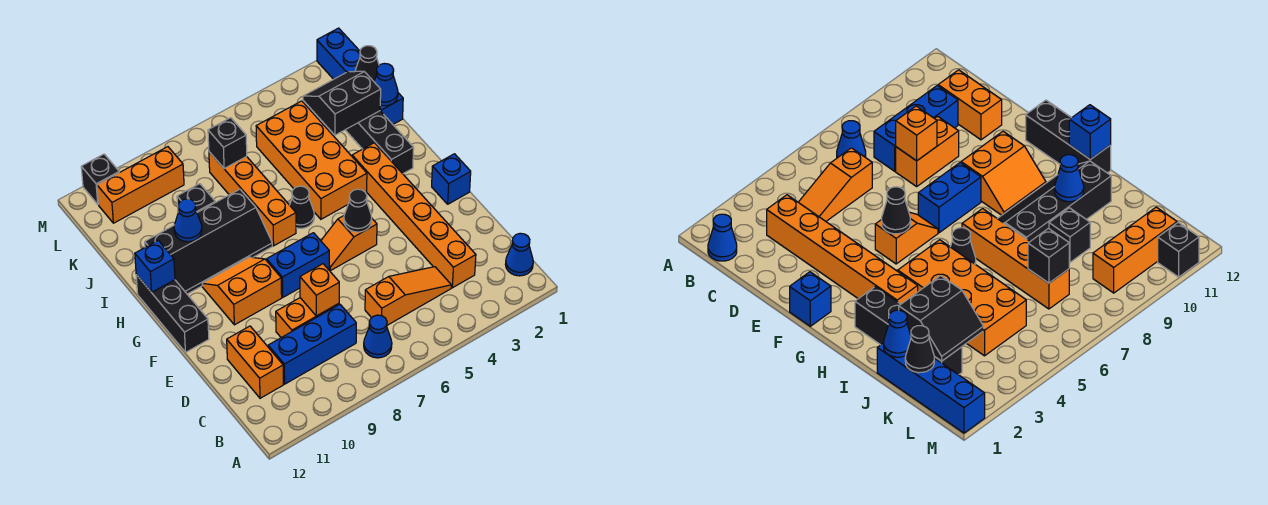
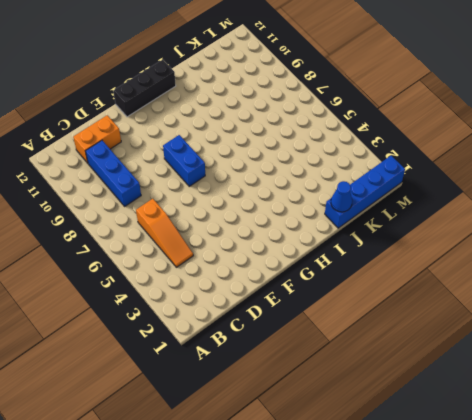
none -> blue 1x1 cone [505,233,533,276]
none -> blue 1x1 cone [364,315,392,358]
none -> orange 1x6 brick [352,143,476,288]

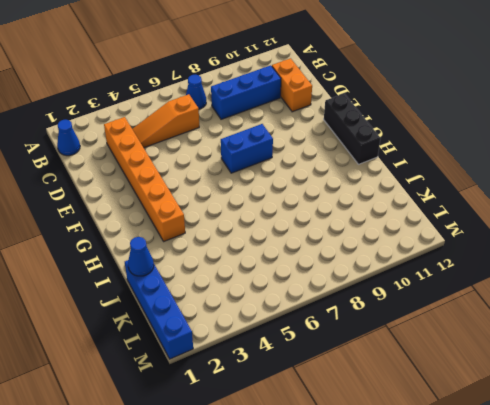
none -> orange 1x2 brick [276,298,339,338]
none -> blue 1x1 brick [432,154,471,204]
none -> orange 1x2 slope [321,216,377,271]

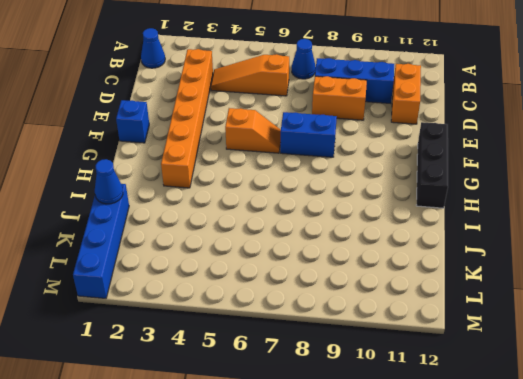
none -> orange 2x2 slope [202,257,282,325]
none -> black 1x4 brick [346,111,414,174]
none -> orange 2x4 brick [256,101,367,219]

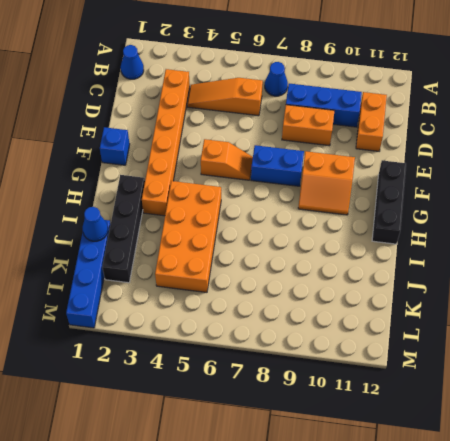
none -> black 1x1 cone [290,186,314,228]
none -> orange 1x4 brick [209,152,296,246]
none -> black 2x4 slope [145,189,272,294]

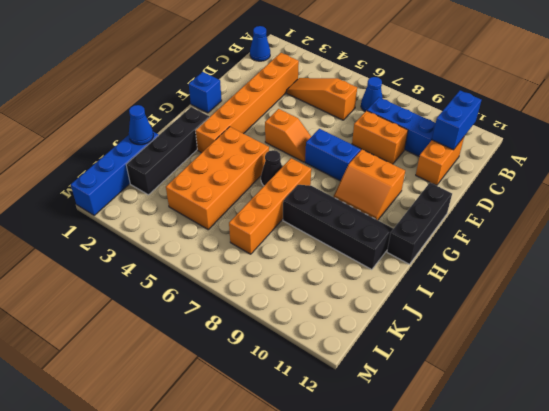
blue 1x2 brick [432,91,481,150] -> none
none -> black 1x1 brick [177,184,215,212]
none -> orange 1x3 brick [97,147,184,223]
none -> black 1x1 brick [81,154,119,204]

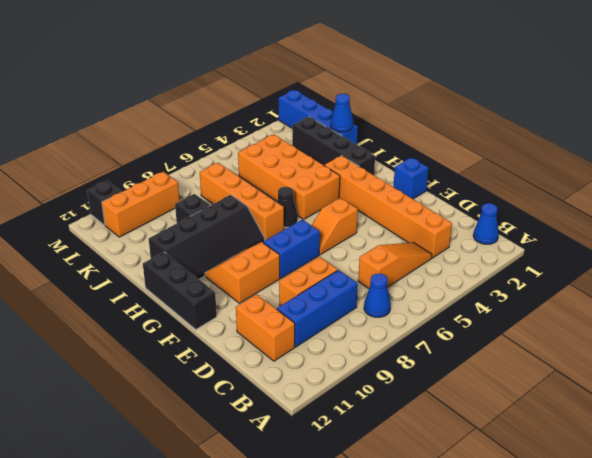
none -> orange 1x1 brick [300,264,339,316]
none -> black 1x1 cone [344,189,372,232]
none -> blue 1x1 brick [135,240,175,292]

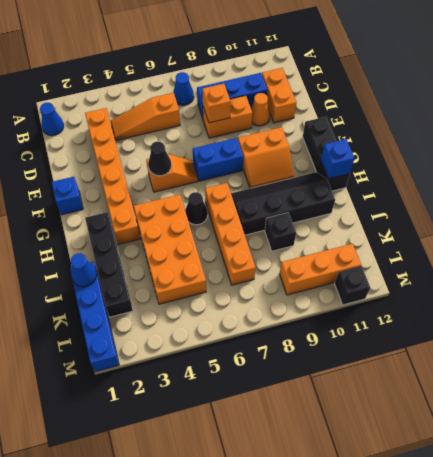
orange 1x1 cone [251,93,270,126] -> none
none -> blue 1x1 cone [174,199,202,242]
none -> black 2x2 slope [303,71,381,135]
none -> black 1x1 cone [355,46,379,81]

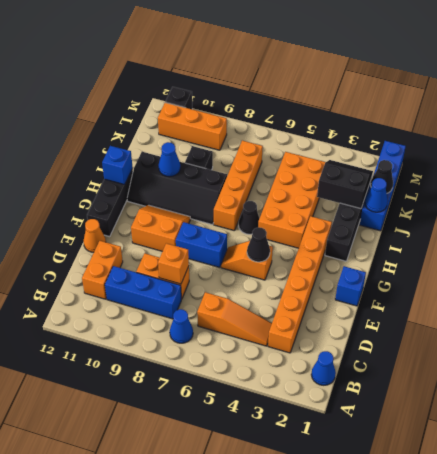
orange 1x1 cone [84,219,106,252] -> none
none -> black 1x1 brick [208,118,247,169]

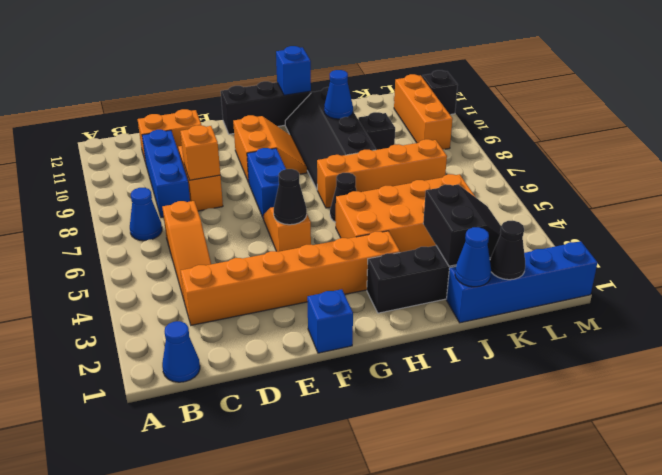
none -> black 1x1 brick [208,118,247,169]

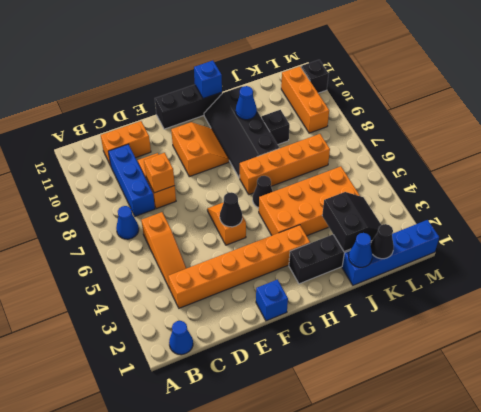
none -> blue 1x2 brick [267,233,329,297]
none -> black 1x1 brick [208,118,247,169]

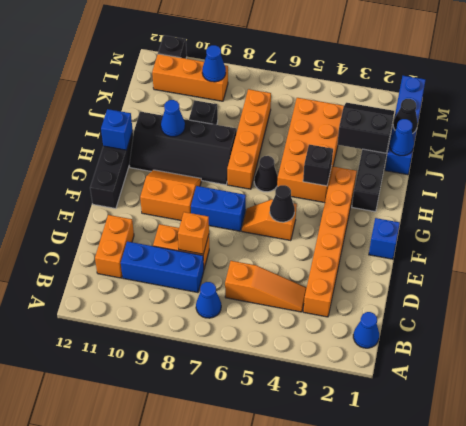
black 1x1 brick [303,144,333,186] -> black 1x1 brick moved to [208,118,247,169]
blue 1x1 cone [202,45,226,82] -> none

